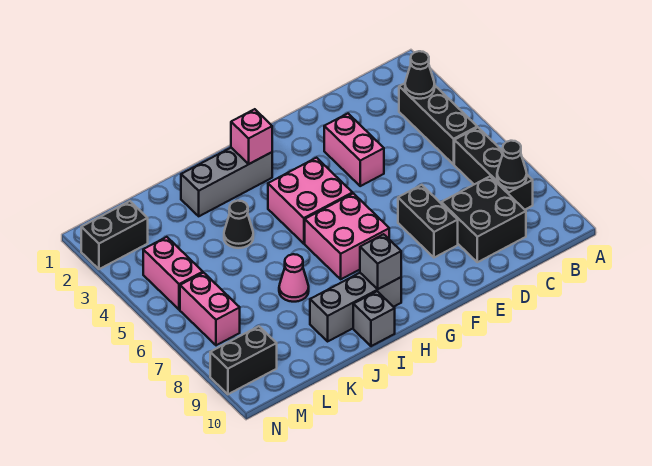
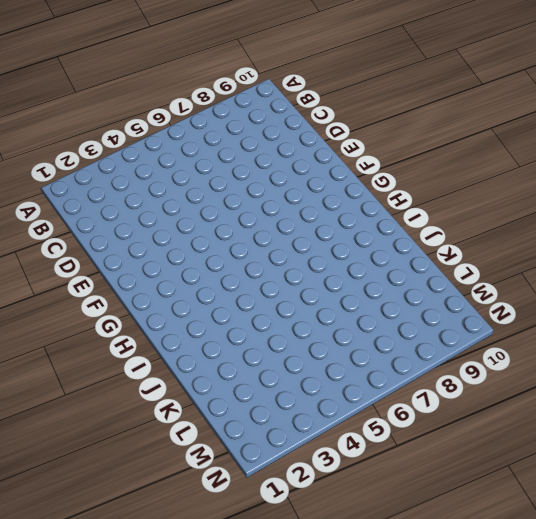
none -> black 1x3 brick [399,83,477,164]
none -> black 1x3 brick [454,127,533,210]
none -> black 2x2 brick [441,177,526,262]

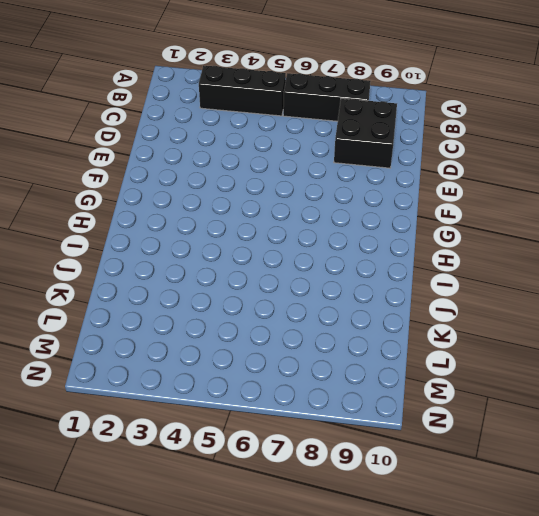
none -> pink 1x2 brick [324,114,384,186]
none -> black 1x2 brick [398,185,458,258]
none -> pink 2x2 brick [268,158,353,244]

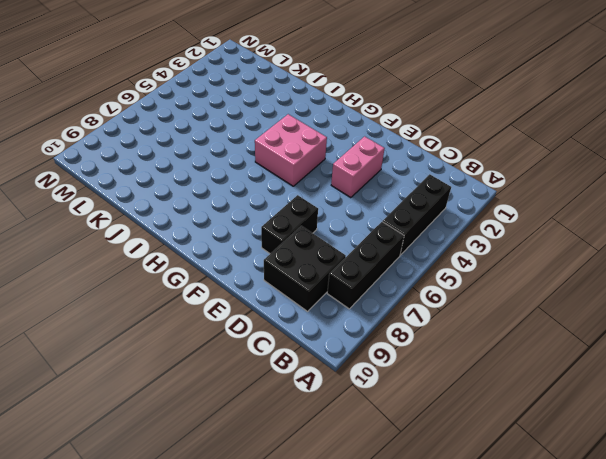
none -> pink 2x2 brick [305,193,389,279]
none -> grey 1x3 brick [181,148,272,216]
none -> grey 1x3 brick [310,273,401,341]

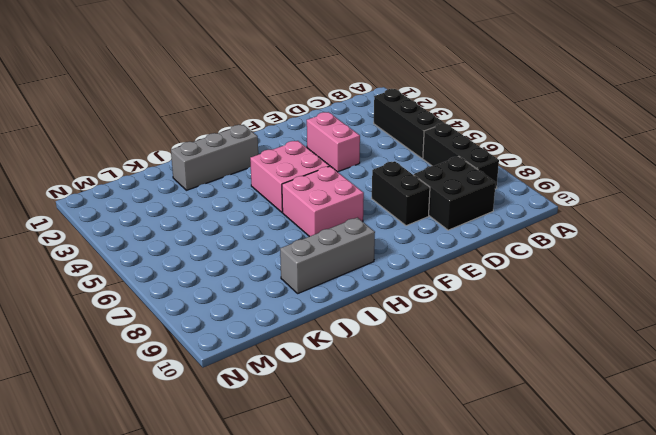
none -> grey 1x1 brick [353,291,395,346]
none -> black 1x1 cone [224,201,253,248]
none -> pink 1x1 cone [279,254,309,302]

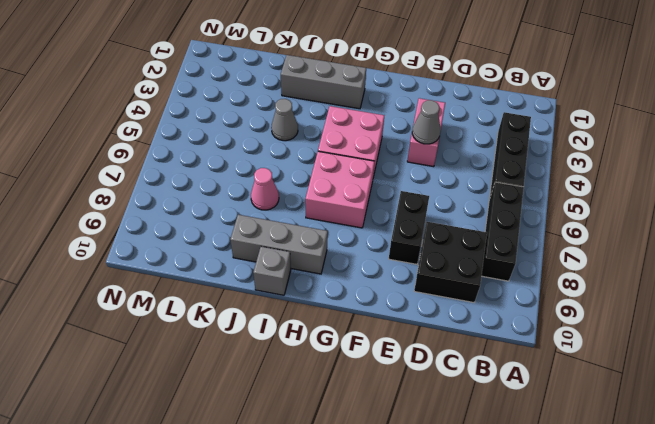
grey 1x1 cone [412,100,441,144] -> none
grey 1x1 cone [271,99,298,141] -> black 1x1 cone [224,201,253,248]
none -> black 1x2 brick [81,201,148,269]
none -> pink 1x2 brick [143,237,203,310]
none -> pink 1x2 brick [180,273,240,345]

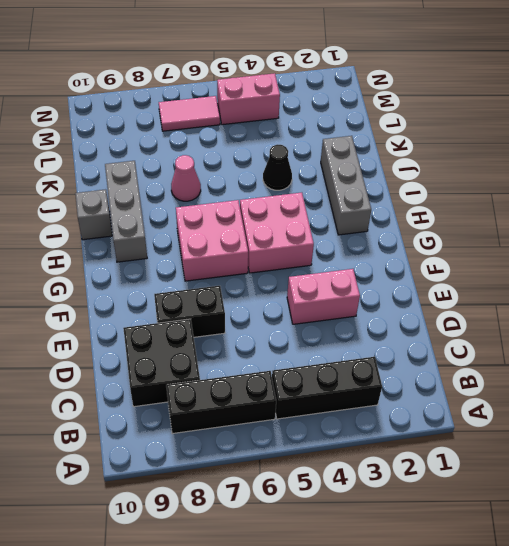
pink 1x2 tile [159,96,220,131] -> pink 1x2 brick [180,273,240,345]
none -> black 1x2 brick [81,201,148,269]
none -> black 1x2 brick [210,326,277,394]
none -> black 1x1 cone [405,51,435,99]

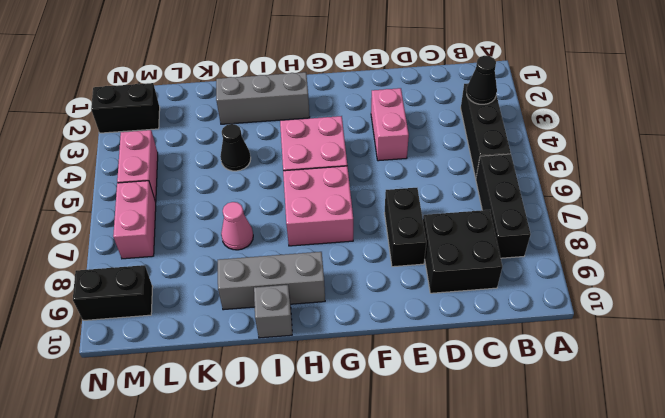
none -> black 1x1 cone [497,141,527,188]
none -> pink 1x1 brick [231,109,272,164]
none -> grey 1x1 brick [360,234,401,289]

